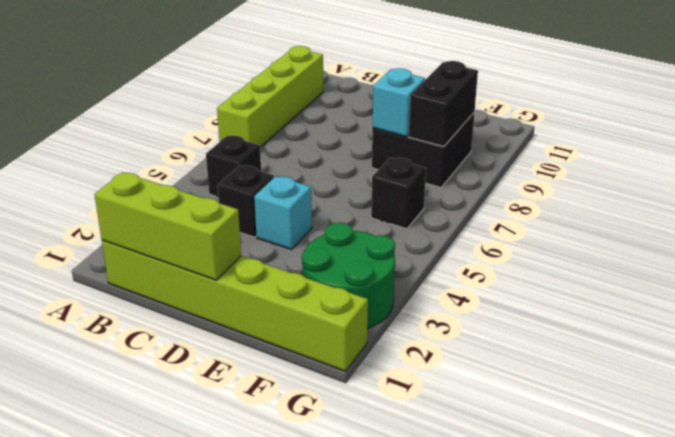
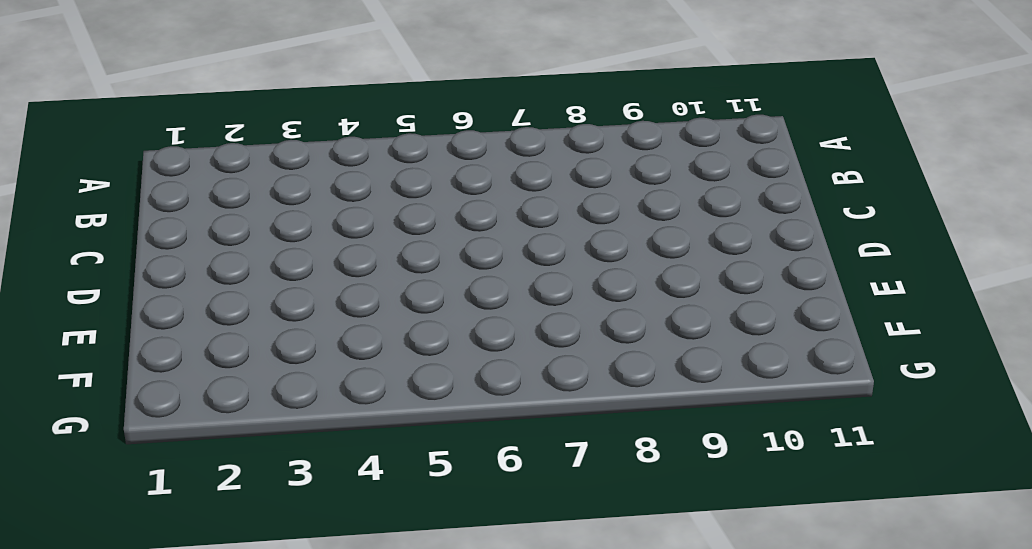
none -> lime 1x4 brick [217,46,323,147]
none -> lime 1x6 brick [102,240,368,371]

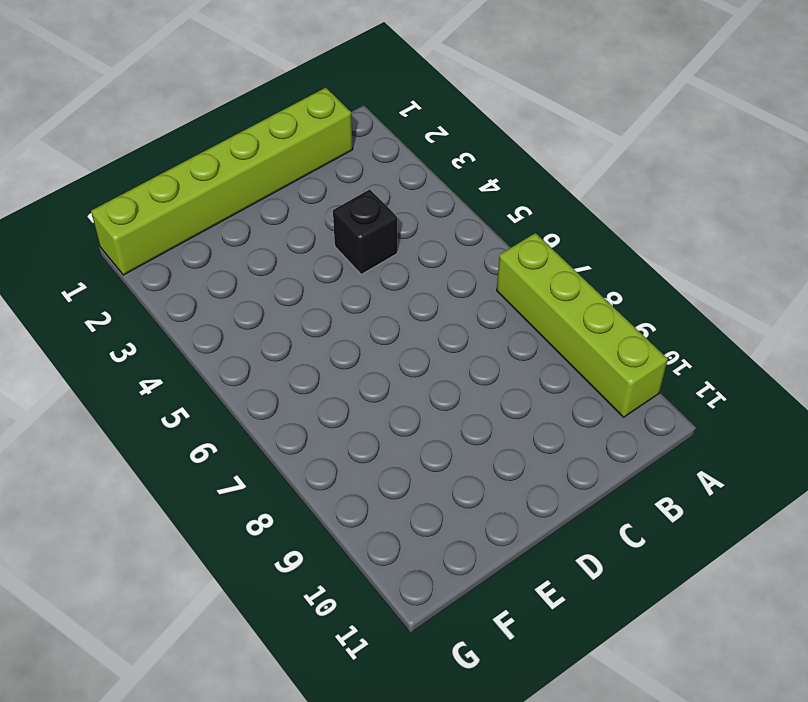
none -> black 1x1 brick [206,136,261,197]
none -> cyan 1x1 brick [254,176,312,249]

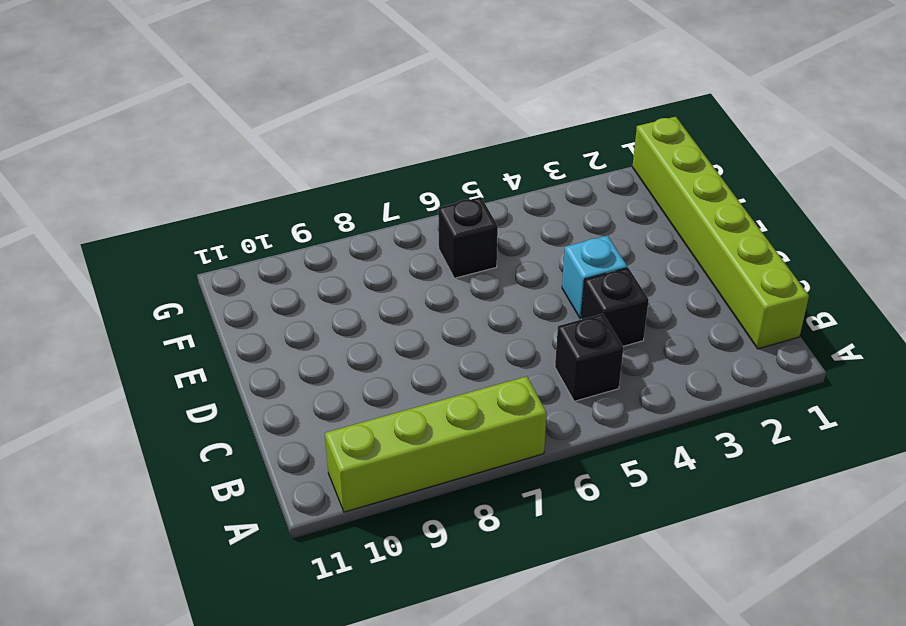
none -> black 2x2 brick [372,112,475,187]
none -> green 2x2 round brick [302,223,395,328]

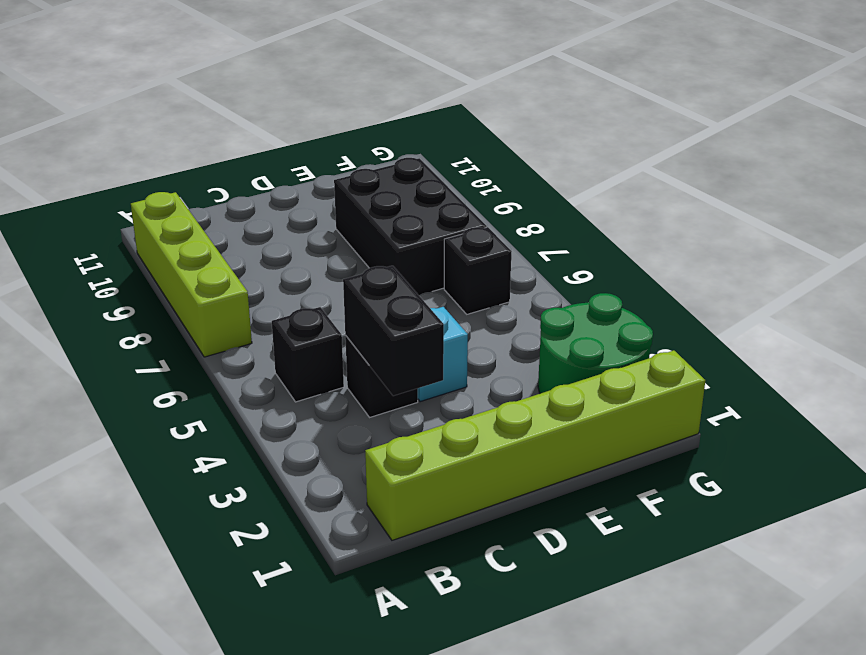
black 1x2 brick [343,266,444,396] -> black 1x2 brick moved to [409,61,478,147]
black 2x3 brick [334,158,487,295] -> black 2x2 brick [372,112,475,187]
none -> lime 1x3 brick [94,172,241,280]
none -> cyan 1x1 brick [373,68,425,137]

